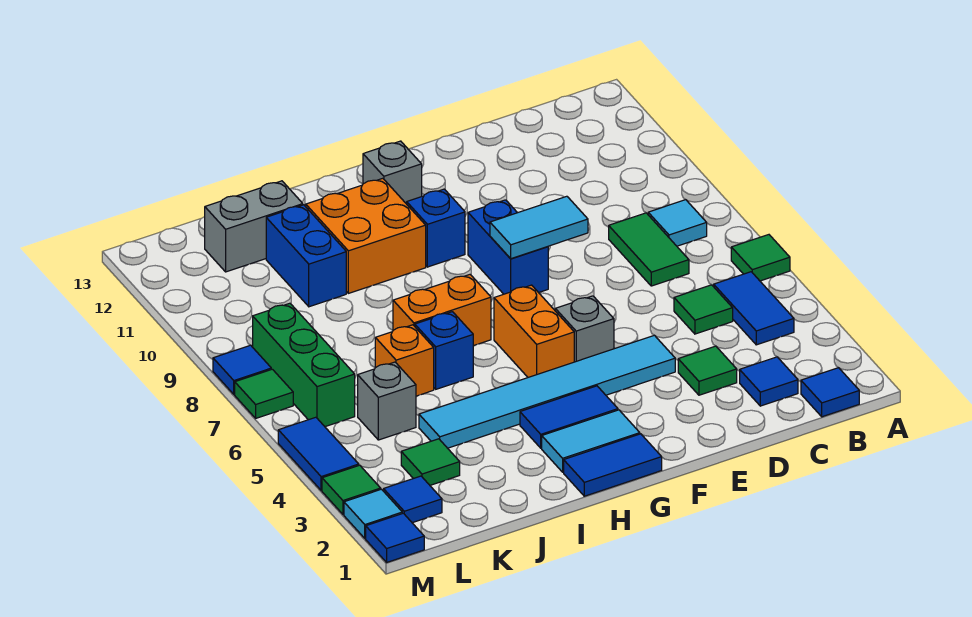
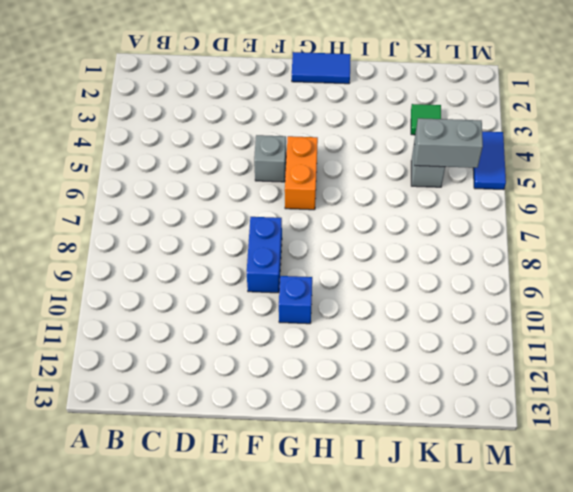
grey 1x2 brick [414,118,483,168] -> grey 1x2 brick moved to [205,181,303,272]
none -> green 1x1 tile [731,235,790,281]
none -> blue 1x1 tile [801,368,859,417]
none -> blue 1x2 tile [714,272,794,345]
none -> cyan 1x1 tile [648,200,707,246]

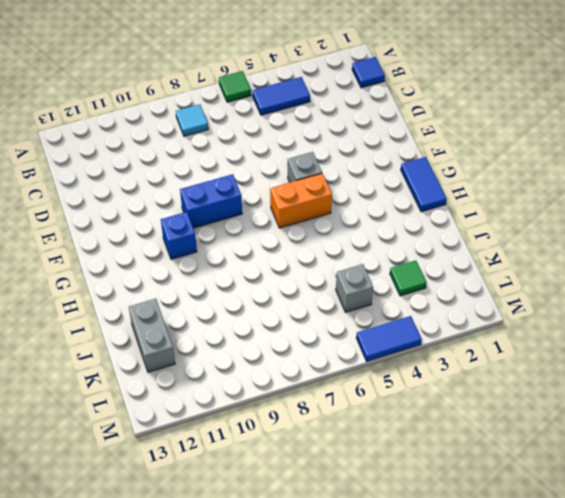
none -> blue 1x1 tile [740,357,798,406]
none -> green 1x1 tile [674,285,733,334]
none -> green 1x2 tile [609,213,689,286]
none -> green 1x1 tile [678,346,737,395]

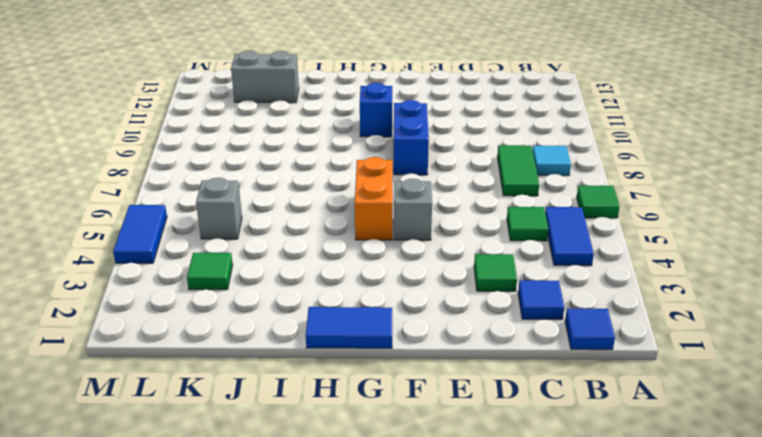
none -> cyan 1x6 tile [419,335,675,448]
none -> cyan 1x2 tile [542,410,640,472]
none -> blue 1x2 tile [520,386,618,448]
none -> grey 1x1 brick [363,141,422,204]

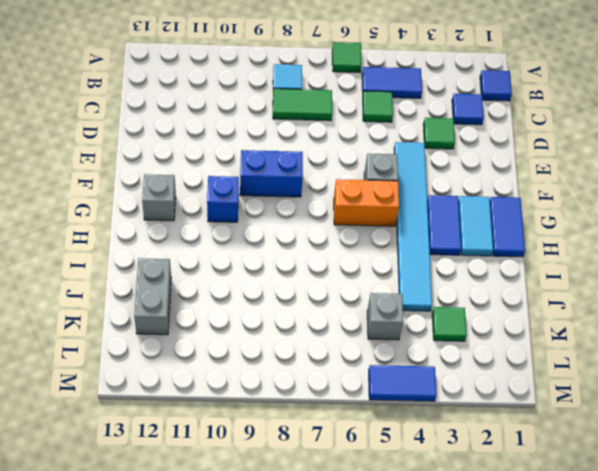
none -> orange 1x2 brick [393,275,491,346]
none -> orange 2x2 brick [306,178,426,293]
none -> blue 1x1 brick [415,312,473,389]
none -> orange 1x1 brick [375,325,434,396]

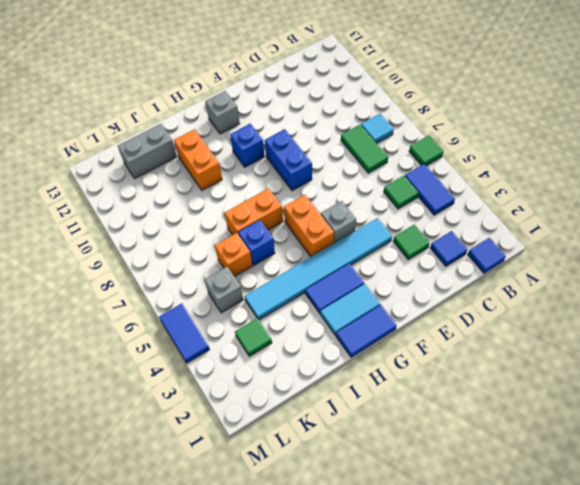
orange 1x2 brick [174,129,222,190] -> orange 2x2 brick [306,178,426,293]
none -> blue 1x2 brick [266,205,346,307]
none -> blue 1x1 tile [384,476,442,523]
none -> green 1x3 brick [253,303,355,427]
none -> blue 1x1 tile [366,513,424,562]

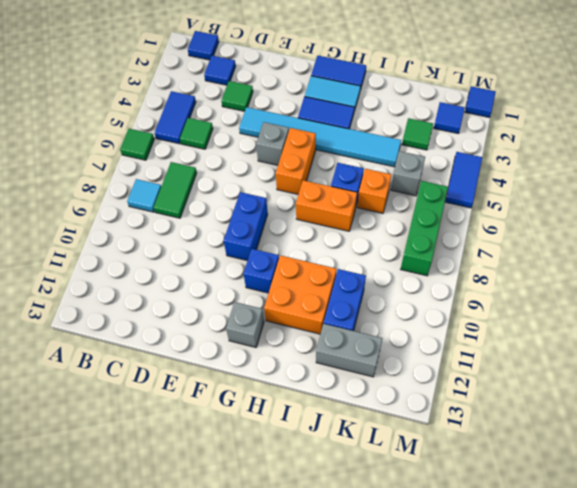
none -> cyan 1x1 tile [344,489,402,538]
none -> green 1x1 tile [322,465,381,514]
none -> green 1x1 tile [235,369,293,418]
none -> blue 1x1 tile [213,345,271,394]

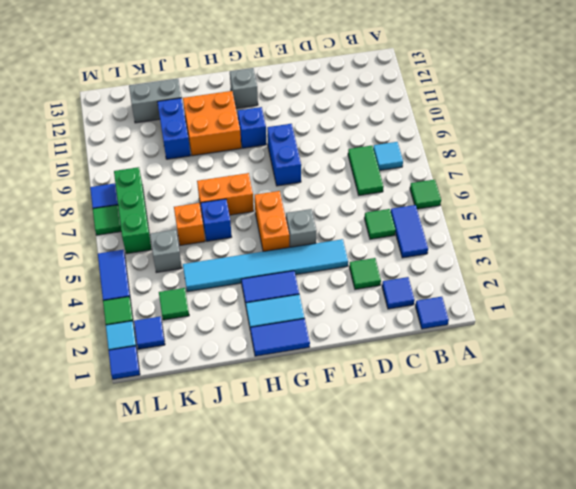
none -> cyan 1x2 tile [490,196,588,259]

